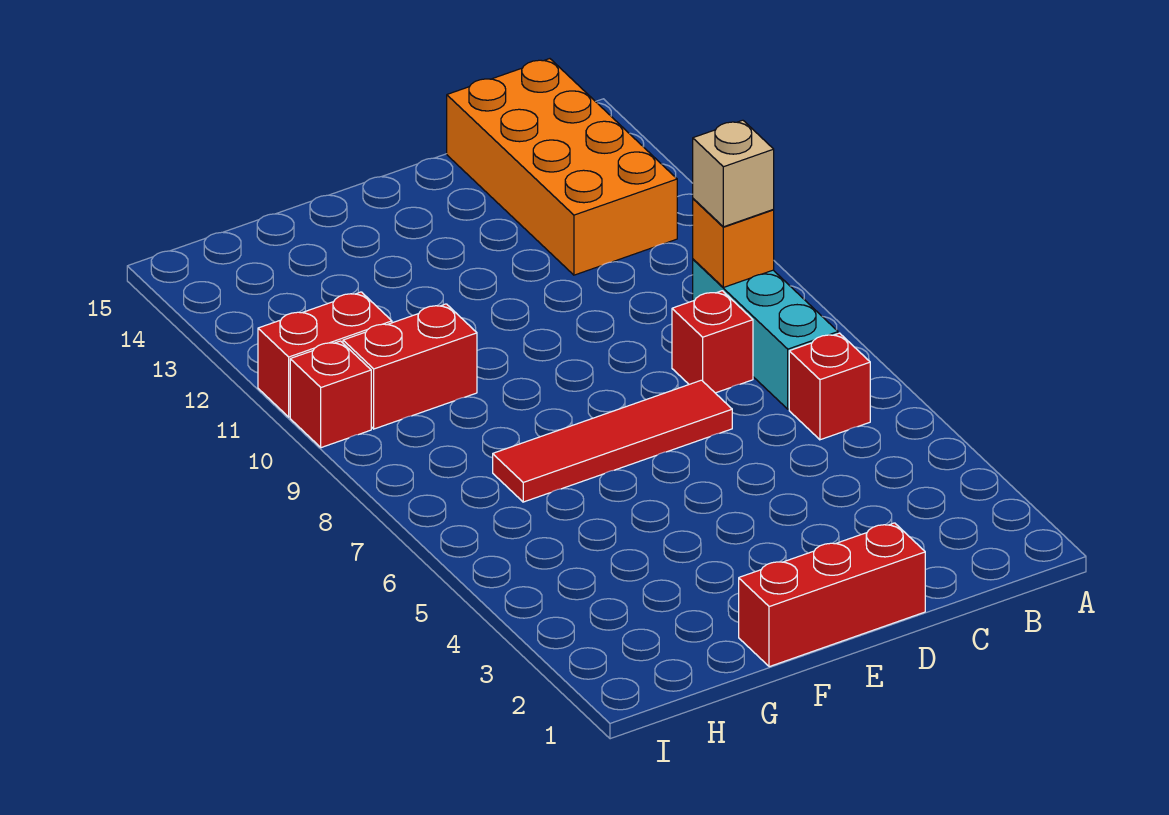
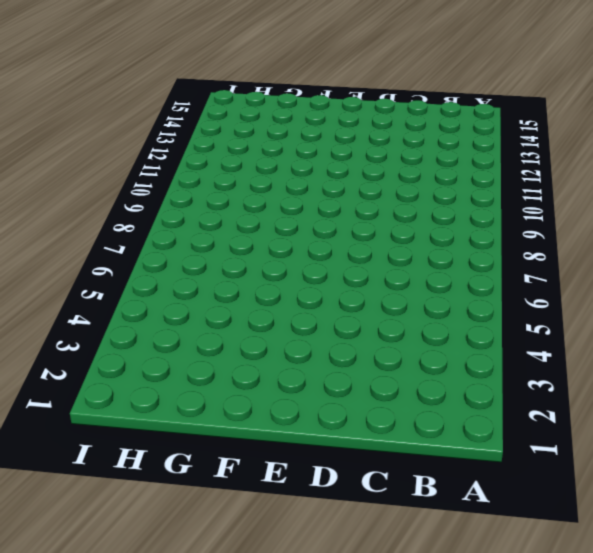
none -> red 1x1 brick [789,333,870,440]
none -> cyan 1x3 brick [693,259,838,409]

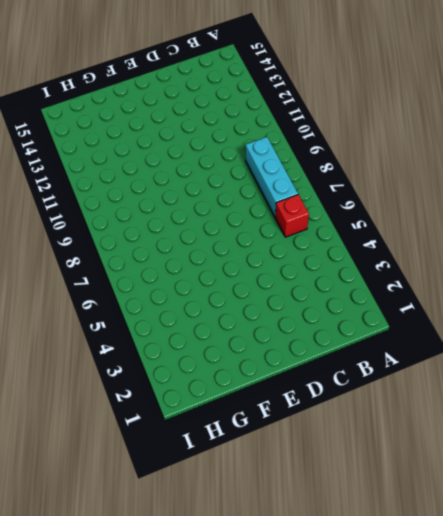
none -> orange 2x4 brick [447,59,677,275]
none -> red 1x1 brick [672,291,753,393]

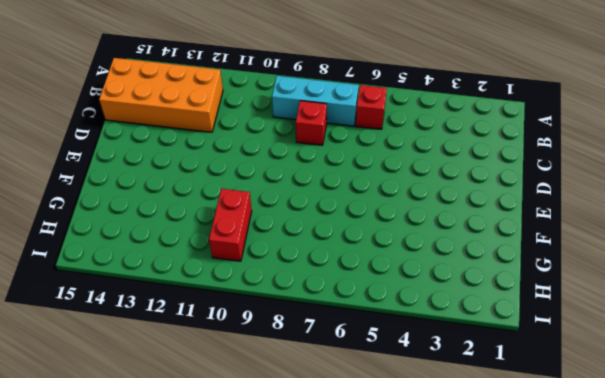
none -> red 1x3 brick [739,523,925,667]
none -> red 1x4 tile [493,380,732,502]

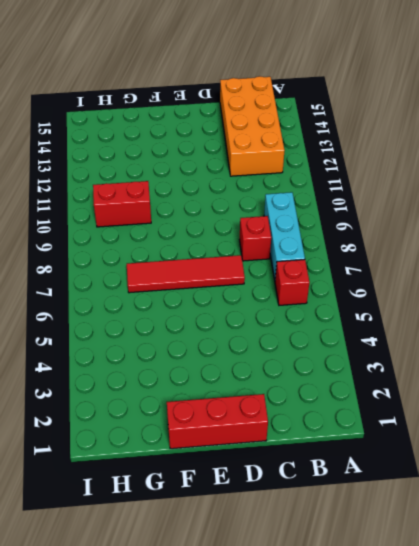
none -> red 1x2 brick [258,292,392,417]
none -> red 1x1 brick [290,341,371,448]

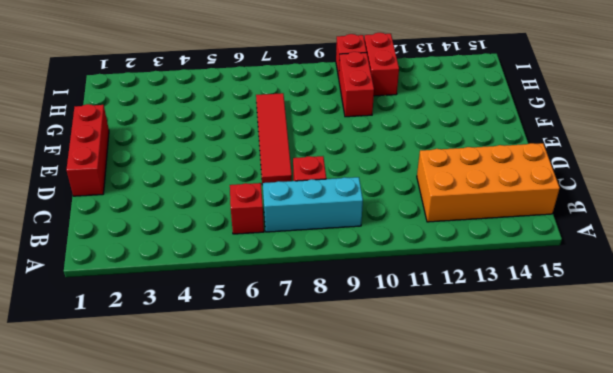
none -> orange 1x1 brick [693,199,774,287]
none -> tan 1x1 brick [693,120,774,227]

